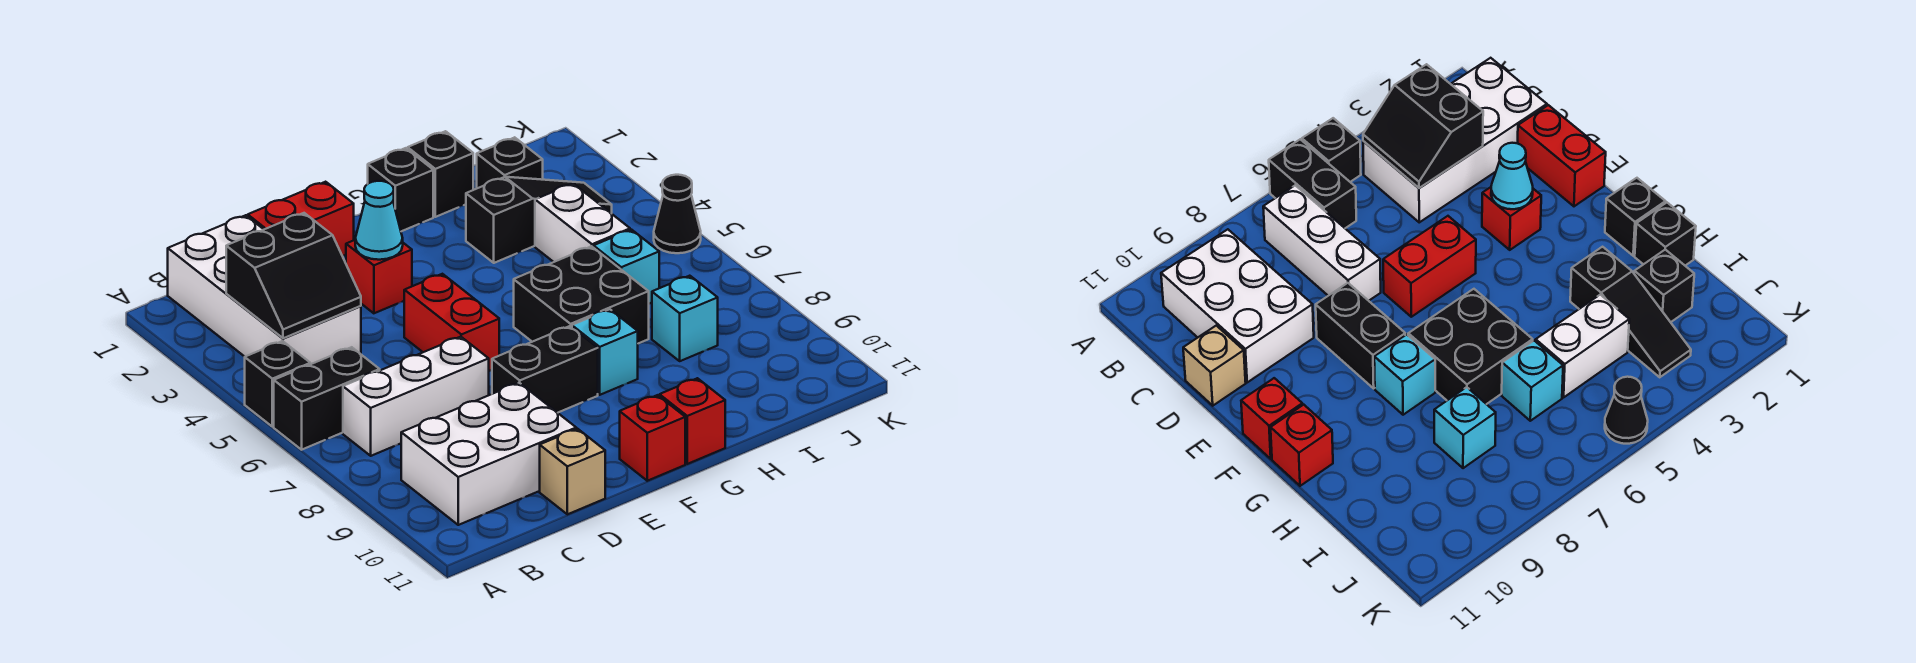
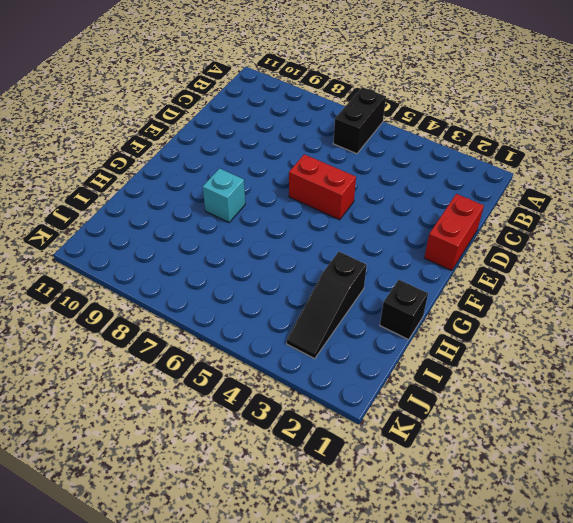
none -> black 1x1 brick [245,341,310,427]
none -> white 2x4 brick [168,215,361,364]
none -> white 1x3 brick [343,337,489,456]

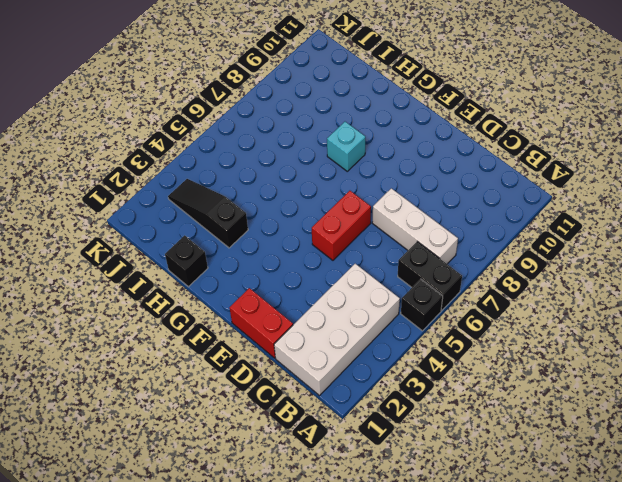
none -> white 2x3 brick [401,383,576,525]
none -> tan 1x1 brick [540,429,605,514]
none -> red 1x1 brick [346,240,412,313]

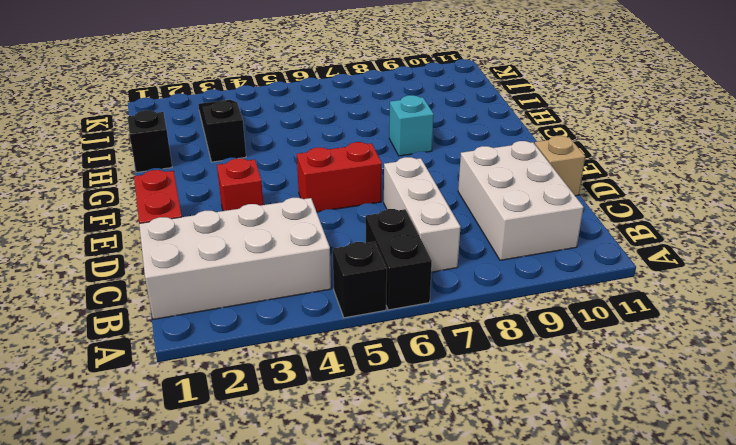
none -> black 1x2 brick [492,326,598,413]
none -> red 1x1 brick [620,395,685,481]
none -> black 1x1 brick [368,148,433,231]

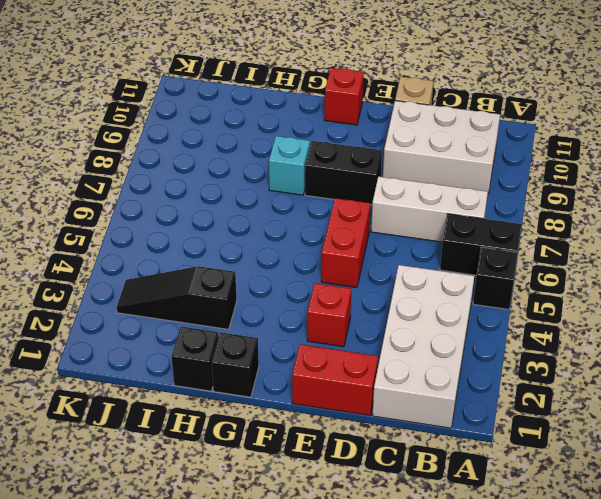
none -> black 2x2 brick [514,246,649,343]
none -> red 1x1 brick [659,378,725,464]
none -> black 1x1 brick [477,137,543,188]

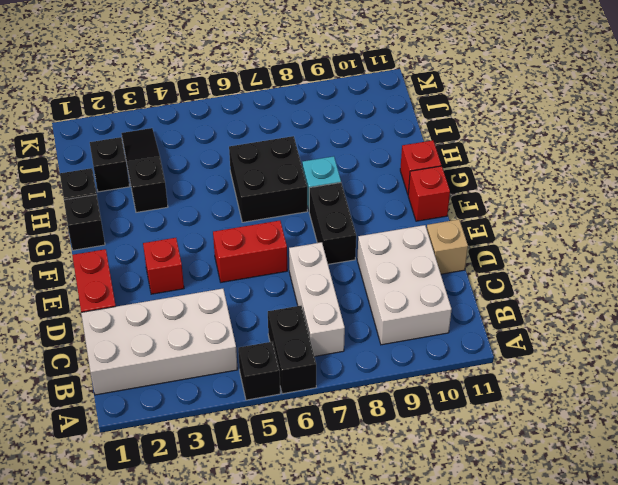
none -> white 1x2 brick [535,184,630,262]
none -> cyan 1x1 brick [594,230,659,304]
none -> cyan 1x1 brick [652,276,718,361]

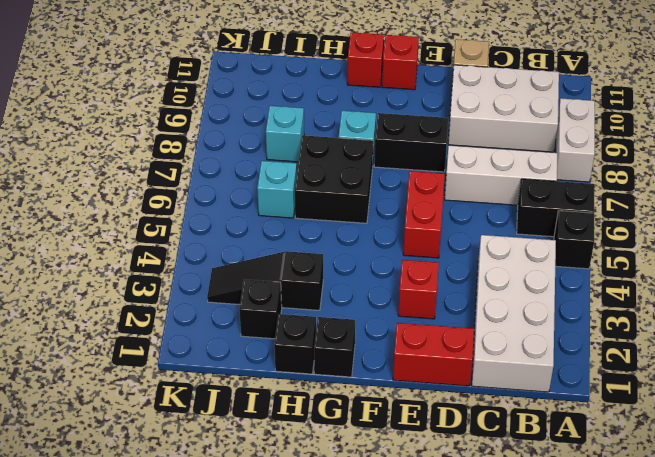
white 1x2 brick [556,98,595,182] -> white 1x2 brick moved to [535,184,630,262]
none -> black 1x1 cone [654,175,701,253]
none -> black 2x2 slope [226,213,361,338]
none -> cyan 1x1 cone [355,181,403,260]

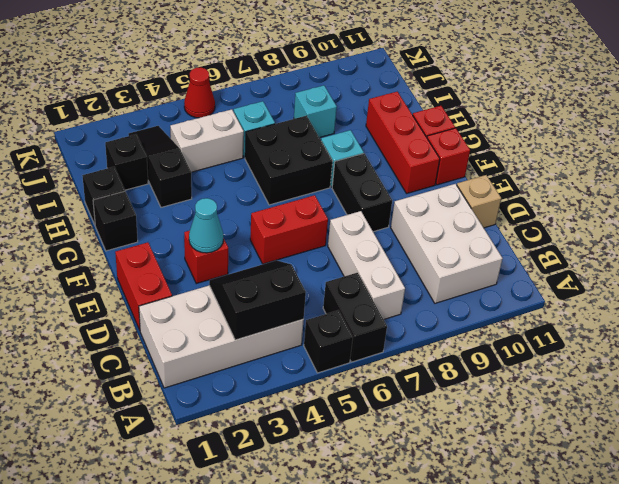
black 2x2 slope [209,260,306,340] -> black 2x2 slope turned to [226,213,361,338]
red 1x3 brick [366,92,440,193] -> none
red 1x1 cone [184,67,215,118] -> black 1x1 cone [654,175,701,253]

